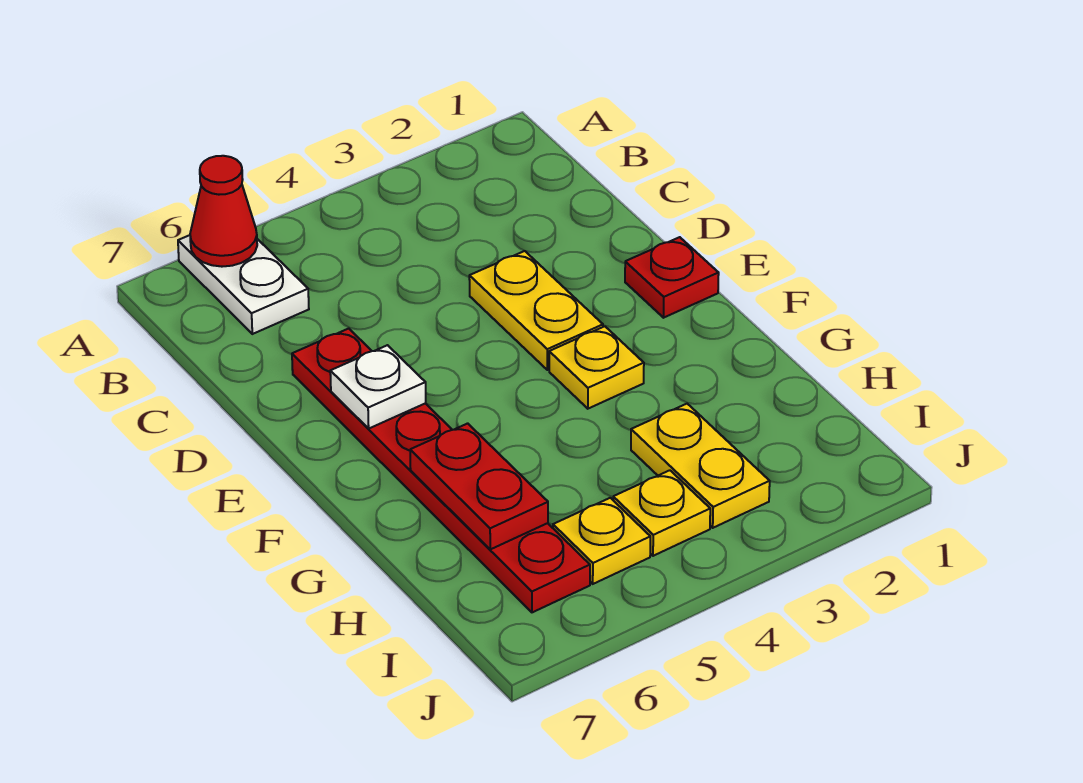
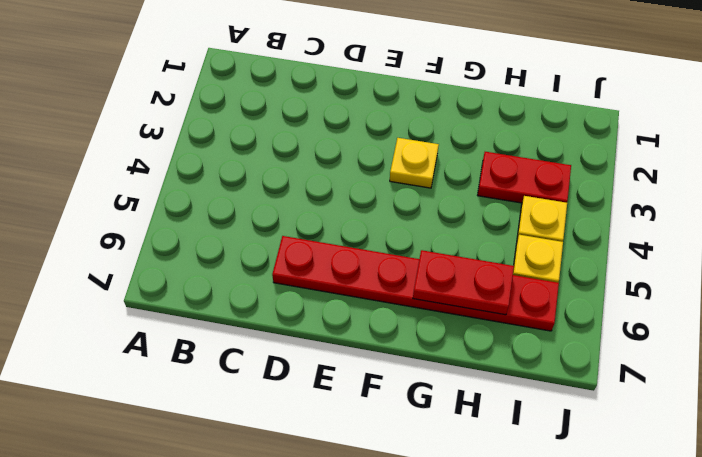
red 1x2 plate [478,152,571,203] -> yellow 1x2 plate [631,404,770,528]
none -> white 1x2 plate [178,235,309,334]
none -> yellow 1x2 plate [469,251,603,370]

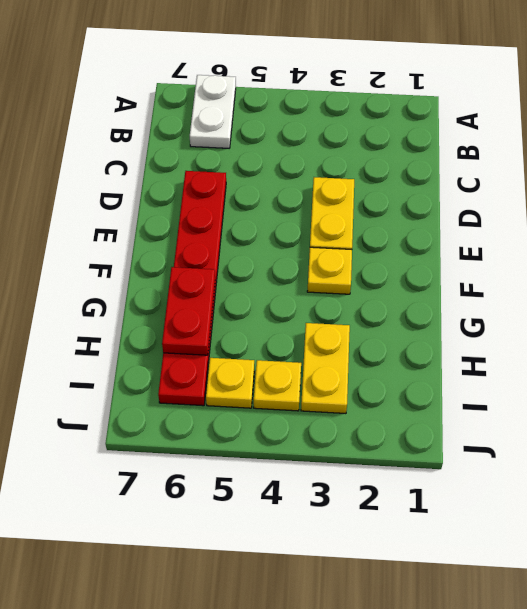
none -> red 1x1 plate [625,237,719,318]
none -> red 1x1 cone [190,156,257,267]

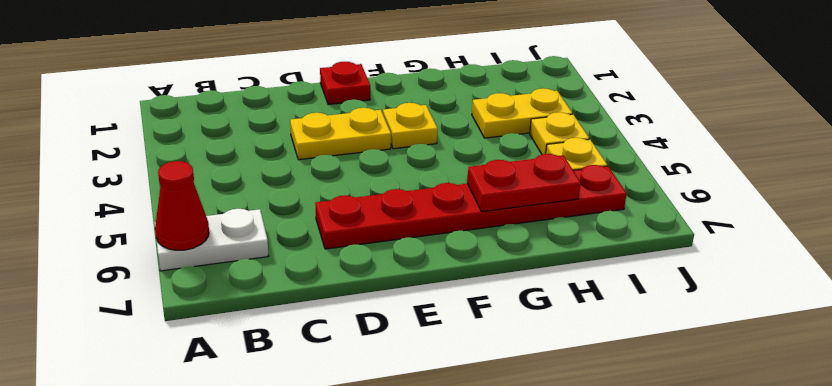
none -> white 1x1 plate [330,345,426,428]

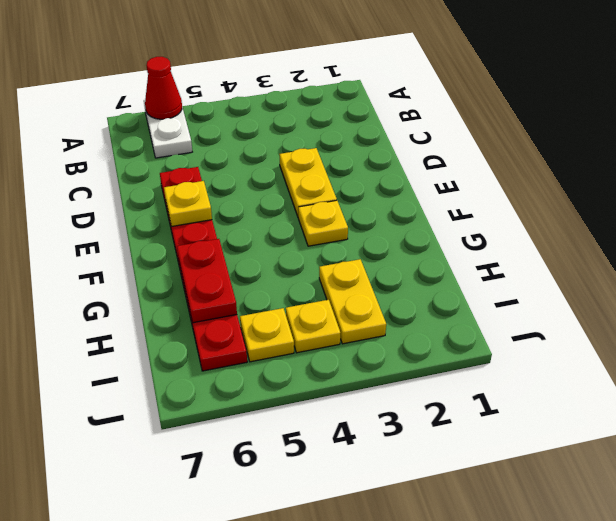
yellow 1x1 plate [164,181,212,227] -> white 1x1 plate [330,345,426,428]
none -> red 1x1 plate [625,237,719,318]

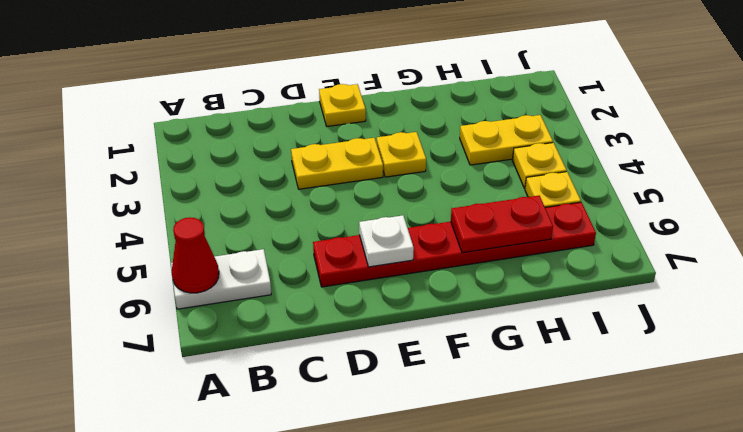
yellow 1x1 plate [319,84,366,126] -> red 1x1 plate [625,237,719,318]

